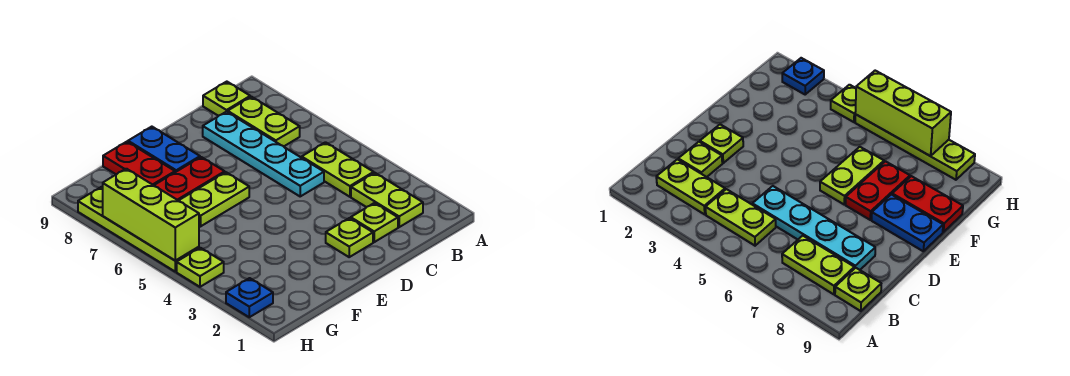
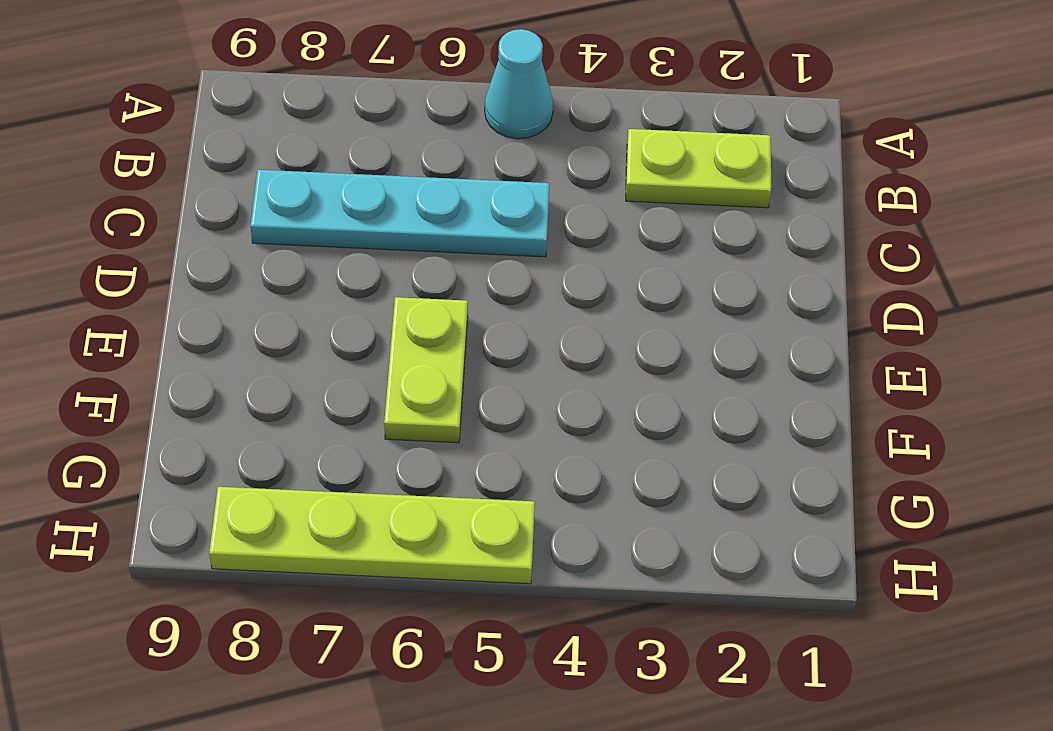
cyan 1x1 cone [485,29,553,139] -> none
none -> lime 1x2 plate [302,142,374,197]
none -> lime 1x2 plate [228,97,300,146]
none -> lime 1x1 plate [203,82,250,116]

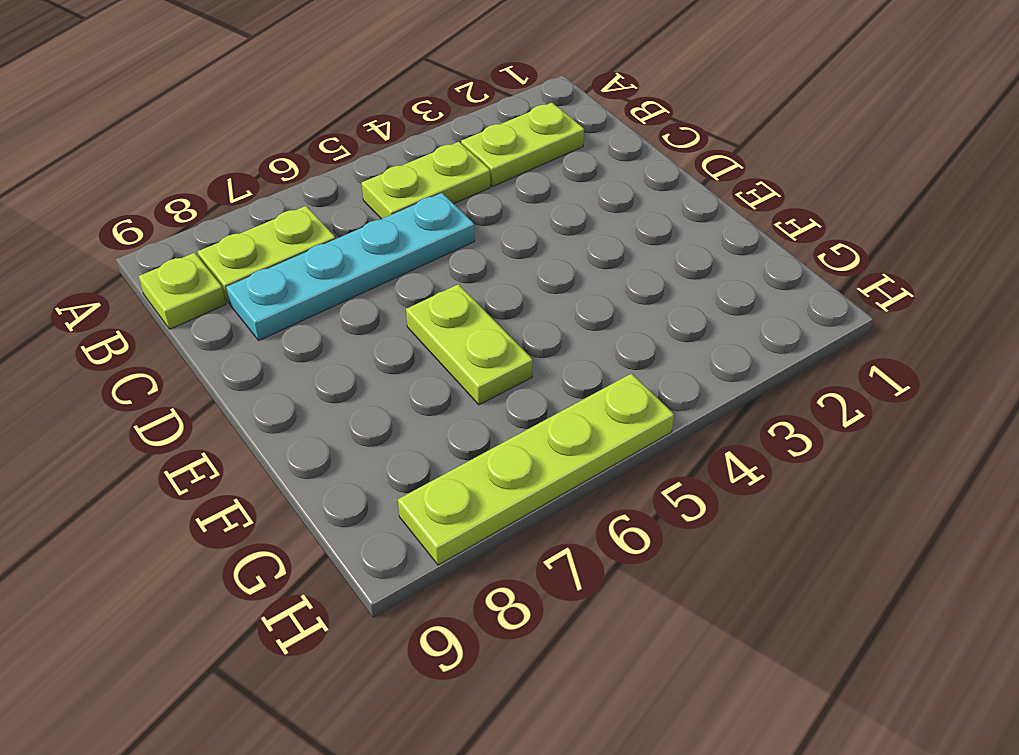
none -> lime 1x1 plate [351,203,398,242]
none -> lime 1x1 plate [326,218,373,257]
none -> red 1x2 plate [154,157,225,201]

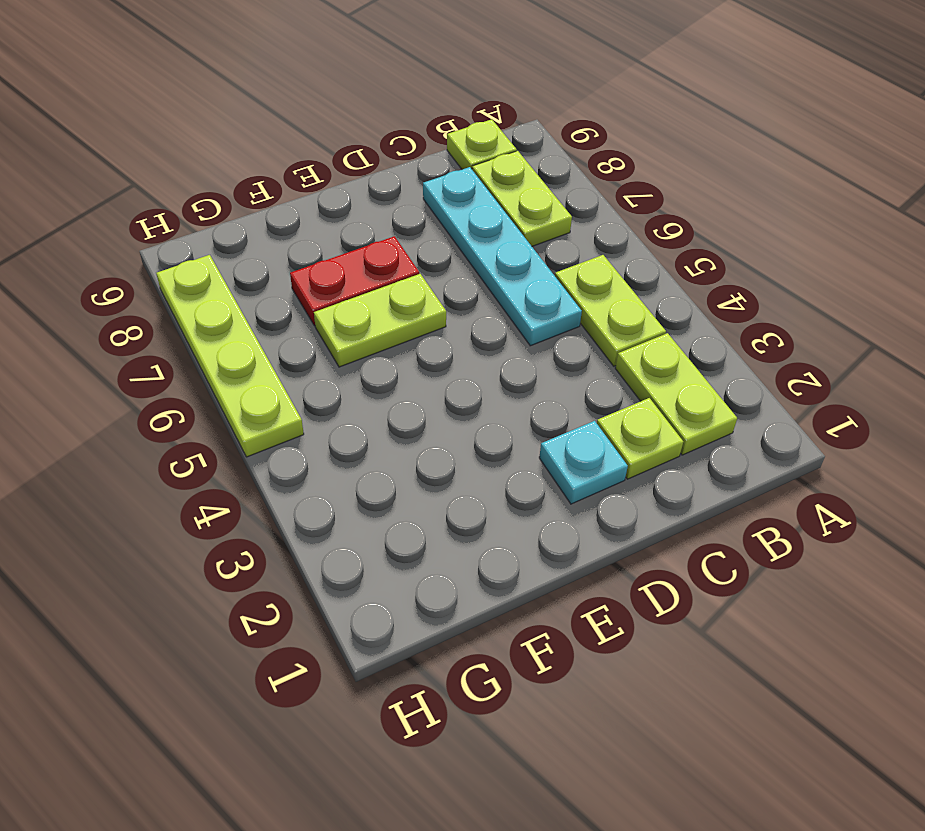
cyan 1x1 plate [539,421,628,504] -> lime 1x1 plate [326,218,373,257]
none -> blue 1x2 plate [128,127,200,172]
none -> red 1x2 plate [103,142,175,185]
none -> blue 1x1 plate [226,278,273,317]

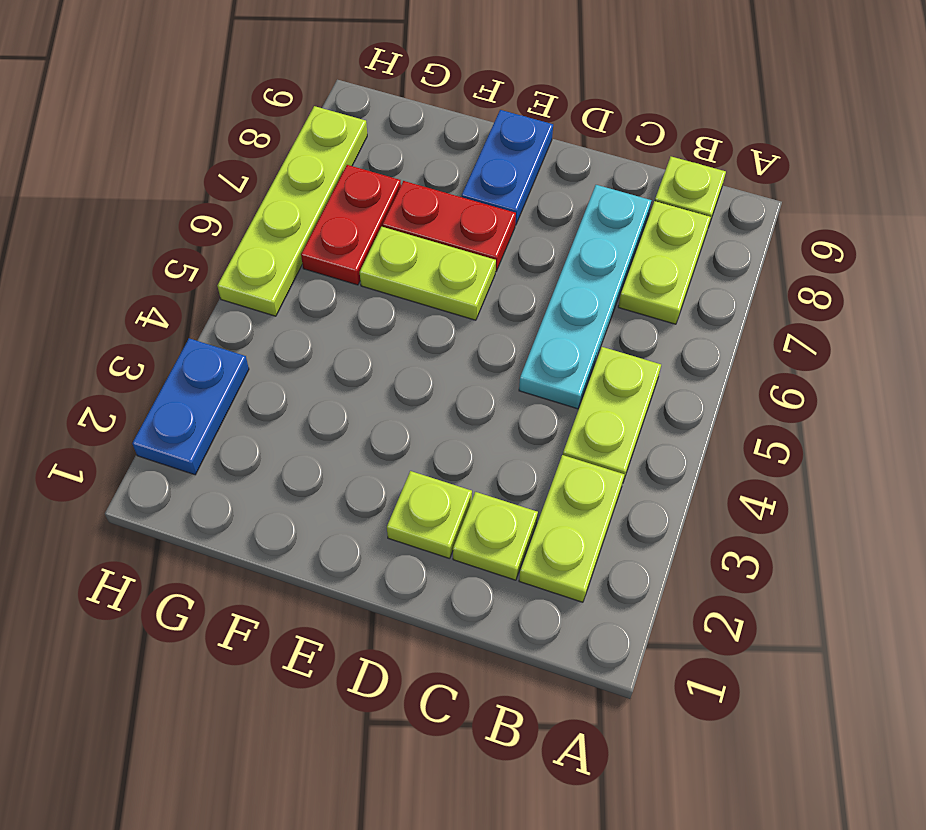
red 1x2 plate [301,165,401,285] -> red 1x2 plate moved to [103,142,175,185]
blue 1x2 plate [132,338,249,475] -> blue 1x1 plate [226,278,273,317]
none -> lime 1x1 plate [177,248,224,287]
none -> lime 1x3 brick [103,169,199,261]

